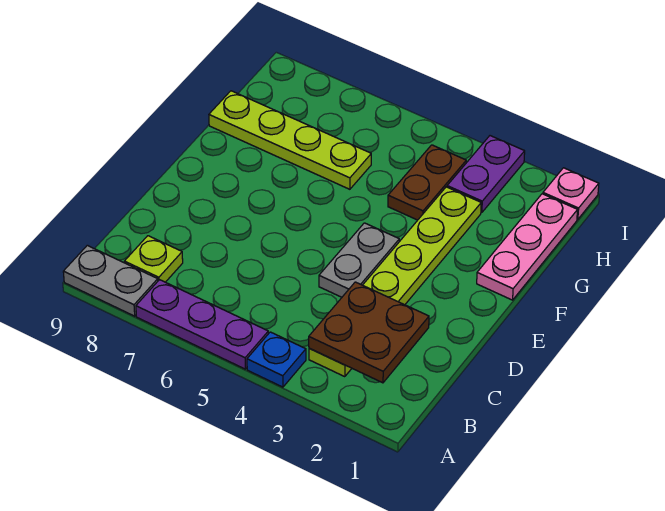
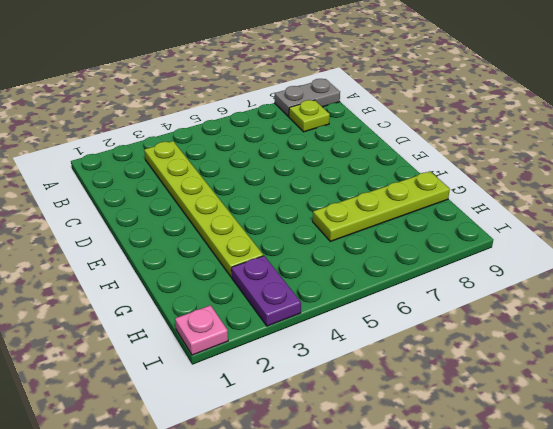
none -> blue 1x1 plate [247,332,306,387]
none -> purple 1x3 plate [136,280,268,369]
none -> grey 1x2 plate [319,223,399,297]

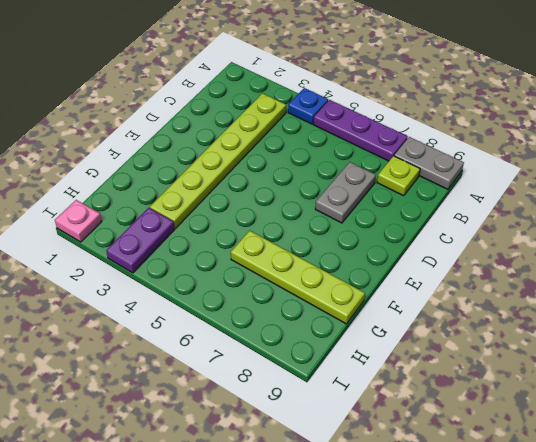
grey 1x2 plate [315,162,376,223] -> grey 1x2 plate moved to [319,223,399,297]
none -> pink 1x3 plate [477,194,578,300]
none -> brown 1x2 plate [388,145,466,220]
none -> brown 2x2 plate [309,282,429,383]

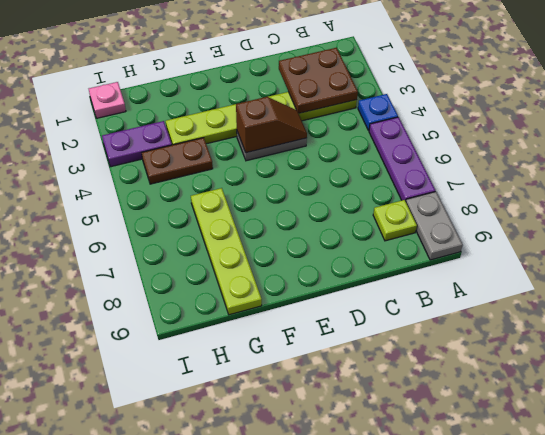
brown 1x2 slope [236,97,307,153] -> none
none -> pink 1x3 plate [477,194,578,300]

